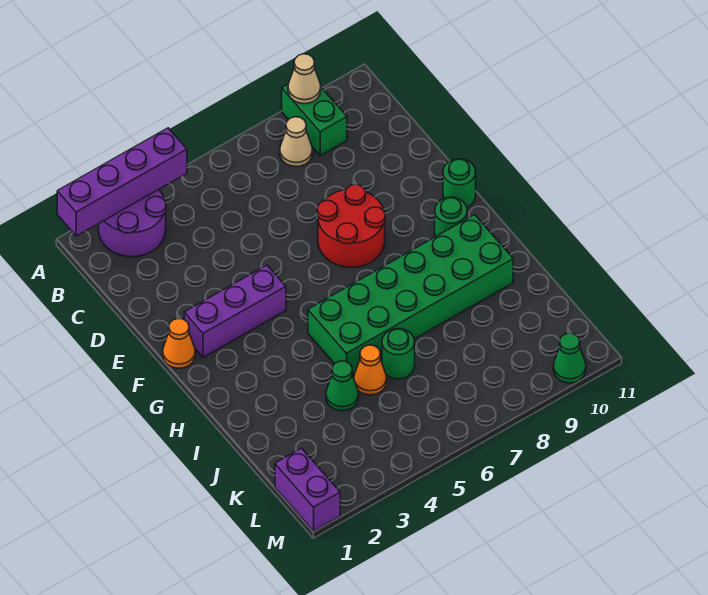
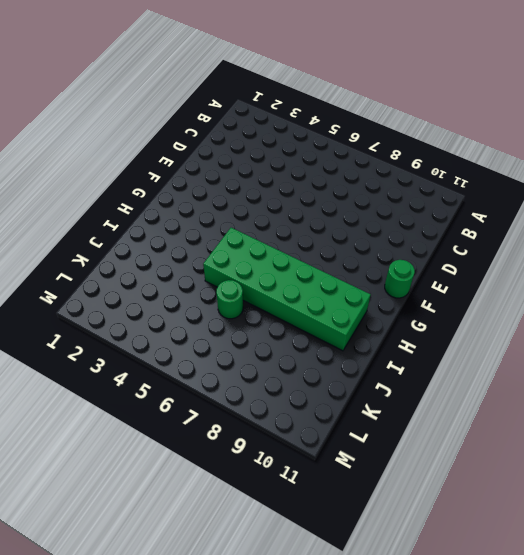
none -> purple 2x2 round brick [99,190,166,257]
none -> green 1x2 brick [282,84,347,156]
none -> tan 1x1 cone [280,117,312,167]

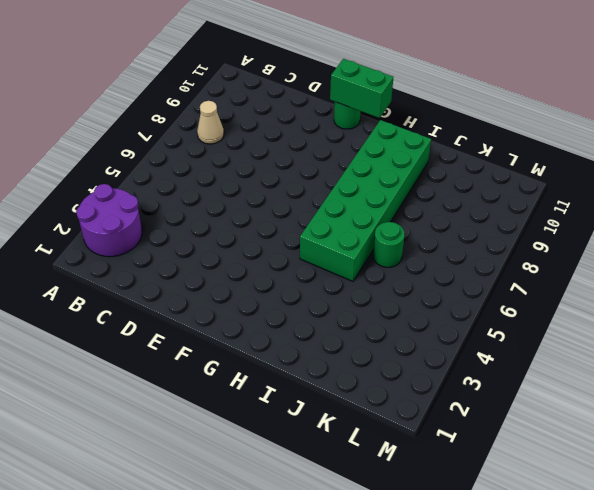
green 1x2 brick [330,59,394,118] -> green 1x2 brick moved to [282,84,347,156]
none -> red 2x2 round brick [317,185,385,267]
none -> orange 1x1 cone [163,319,195,368]
none -> purple 1x3 brick [184,265,286,357]

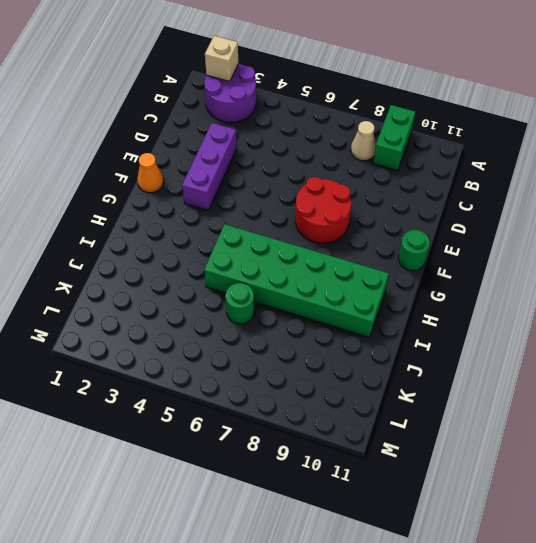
tan 1x1 brick [205,36,238,81] -> purple 1x4 brick [57,128,187,236]
purple 1x3 brick [182,123,237,211] -> purple 1x3 brick turned to [184,265,286,357]
none -> green 1x1 round brick [435,197,467,237]
none -> green 1x1 cone [326,361,359,411]
none -> orange 1x1 cone [354,345,387,395]

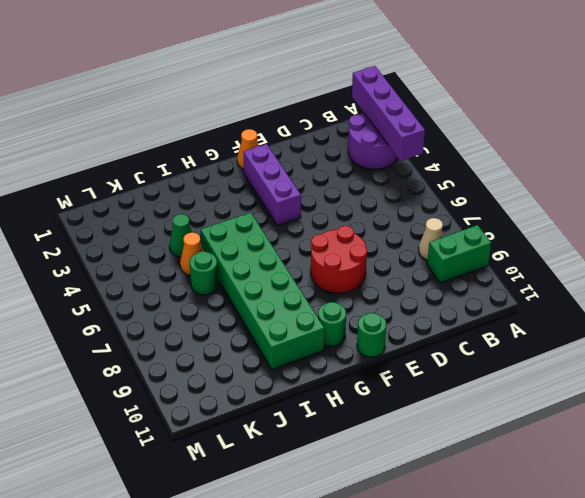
none -> purple 1x2 brick [275,448,340,531]
none -> green 1x1 cone [553,333,586,383]
none -> tan 1x1 cone [288,54,321,104]

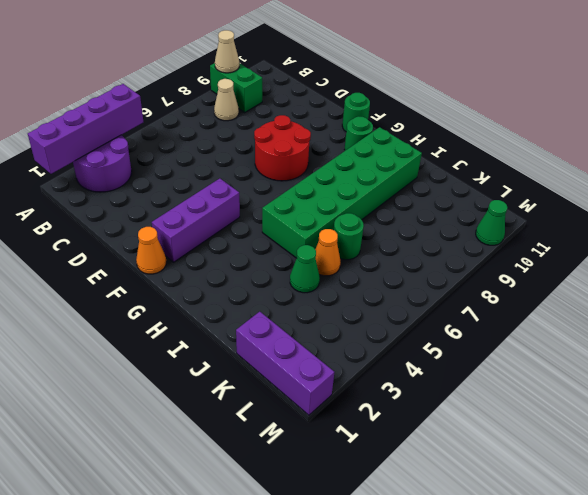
purple 1x3 brick [236,312,334,415] -> purple 1x2 brick [275,448,340,531]

